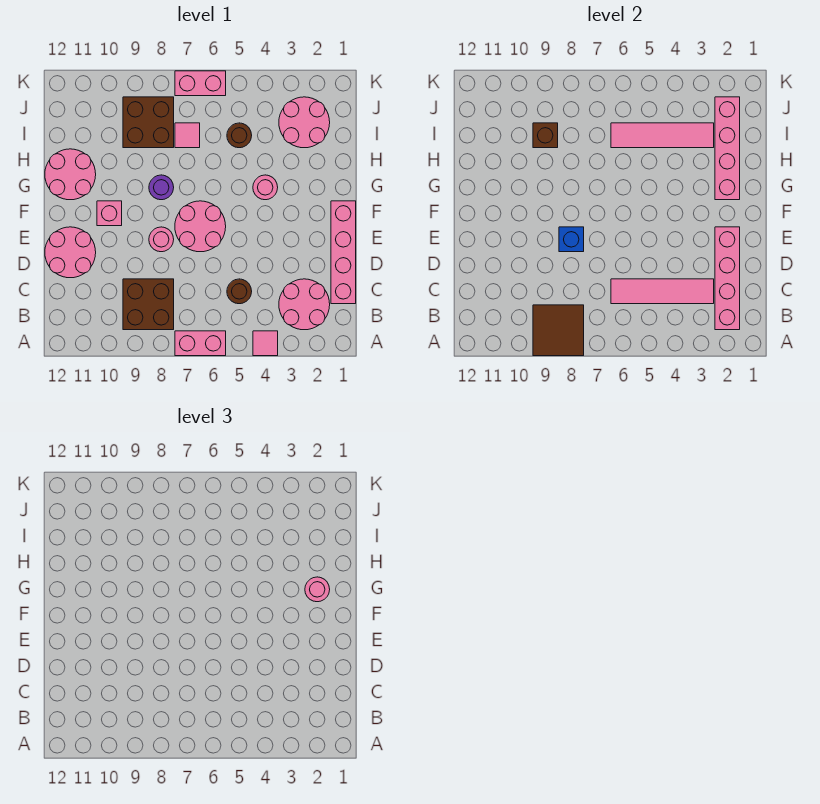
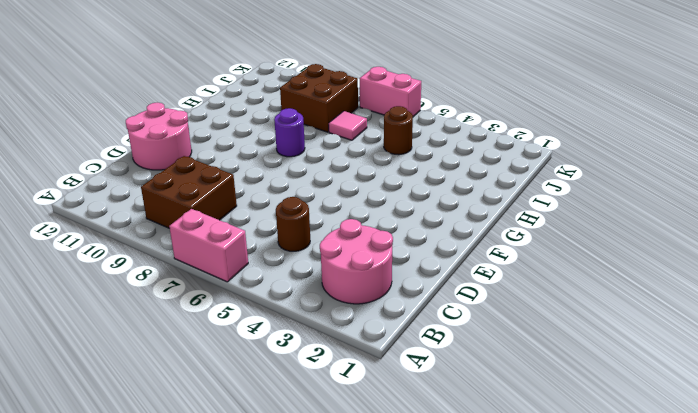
none -> pink 1x1 tile [253,331,278,356]
none -> pink 1x4 brick [331,201,356,304]
none -> pink 2x2 round brick [175,201,226,252]

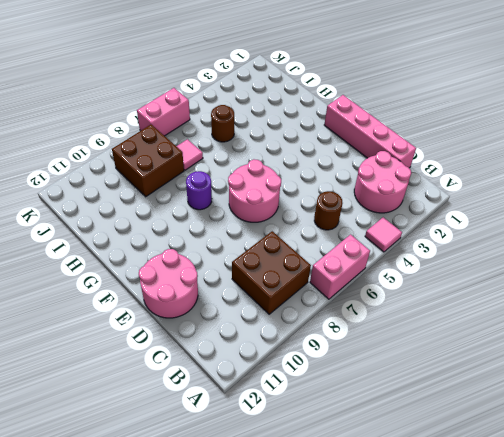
none -> pink 1x1 round brick [149,227,174,252]
none -> pink 1x1 brick [97,201,122,226]
none -> pink 1x1 round brick [253,175,278,200]

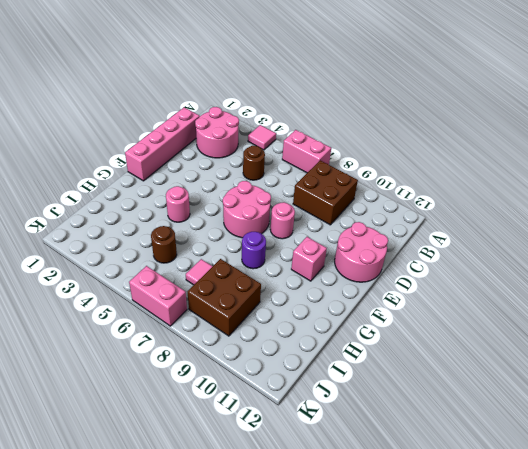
none -> pink 2x2 round brick [45,149,96,200]
none -> pink 2x2 round brick [279,97,330,148]
none -> brown 2x2 tile [533,305,584,356]

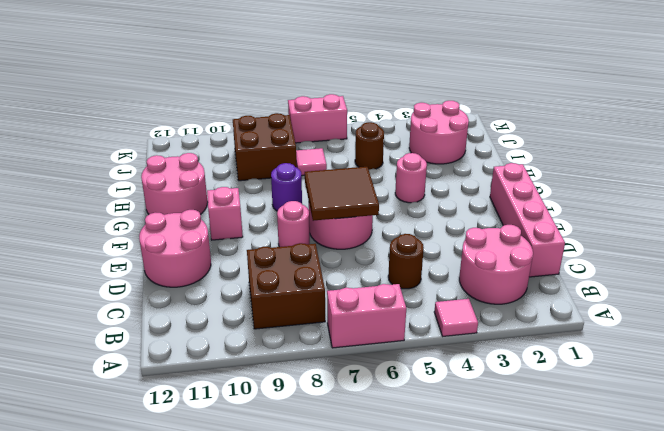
brown 2x2 tile [305,167,379,221] -> brown 2x2 tile moved to [533,305,584,356]
none -> pink 1x4 brick [715,227,740,330]
none -> pink 1x4 tile [611,279,714,304]
none -> blue 1x1 brick [559,227,584,252]

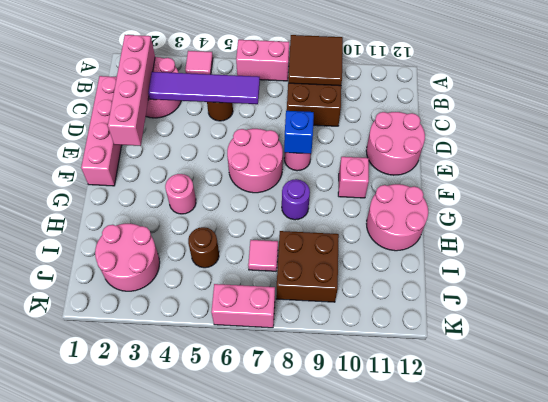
purple 1x4 tile [148,72,260,104] -> pink 1x4 tile [611,279,714,304]
none -> pink 1x4 brick [715,97,740,200]
none -> pink 1x4 tile [611,123,714,148]
none -> brown 1x1 brick [533,123,558,148]

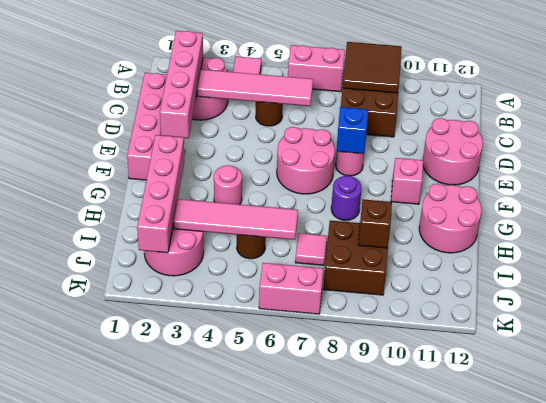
none -> pink 1x1 round brick [305,577,330,602]

